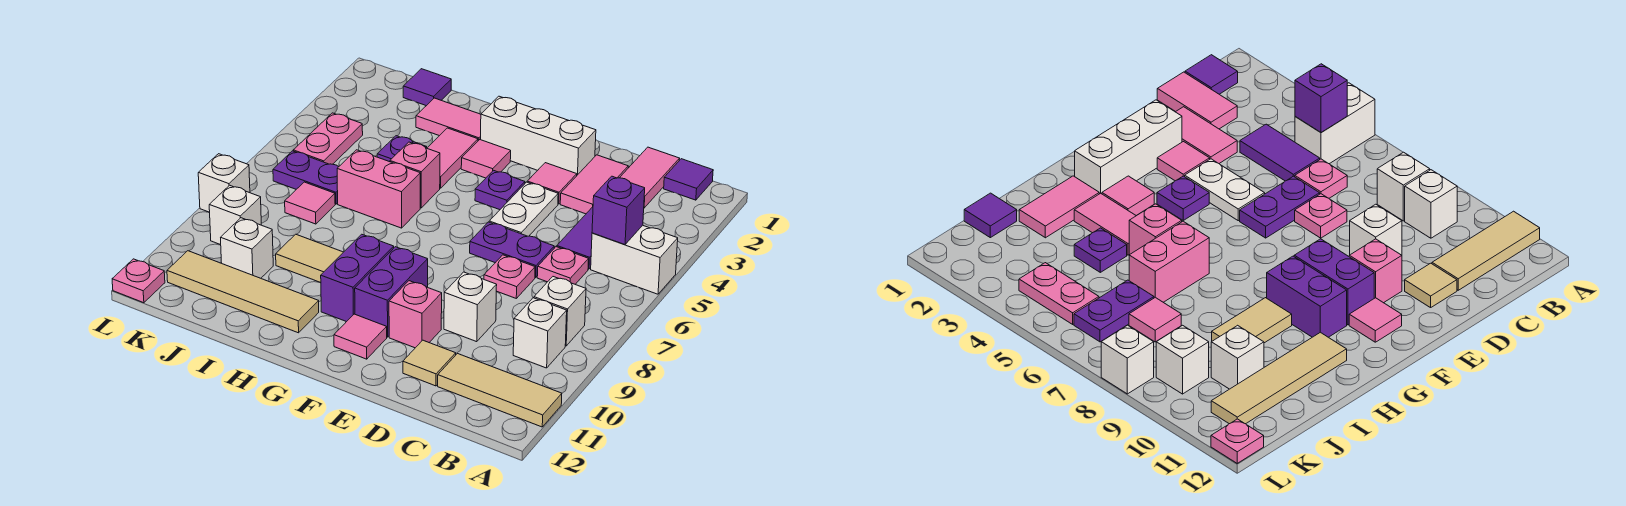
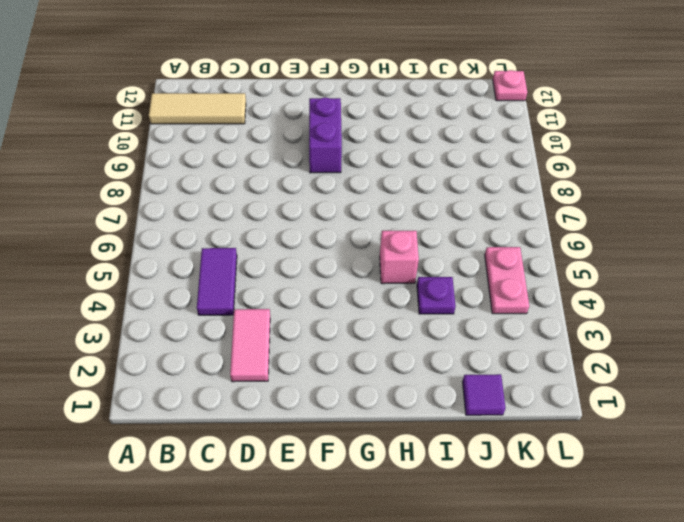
none -> white 1x2 brick [591,225,678,294]
none -> purple 1x1 tile [664,159,713,200]
none -> white 1x1 brick [534,277,586,346]
none -> white 1x1 brick [513,298,567,368]

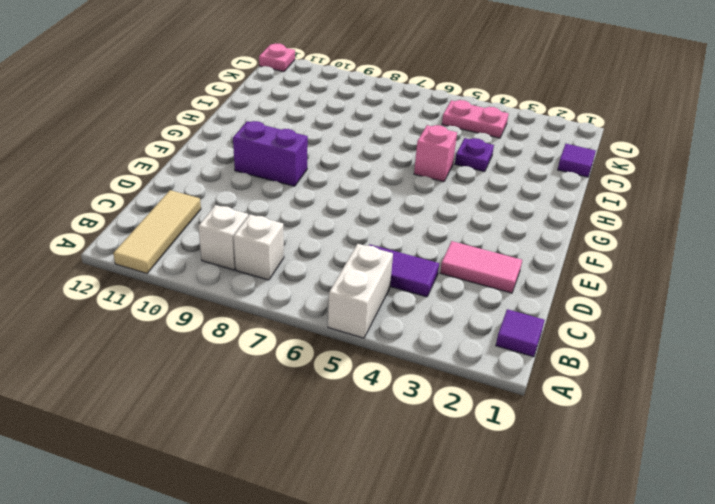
none -> pink 1x2 tile [620,147,680,208]
none -> pink 1x1 plate [537,247,589,284]
none -> purple 1x2 plate [470,222,554,277]
none -> pink 1x1 plate [484,255,535,298]

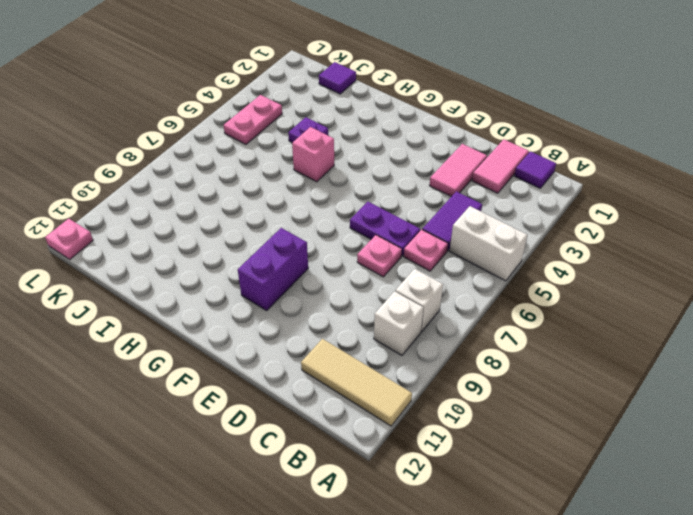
none -> white 1x1 brick [444,272,497,342]
none -> tan 1x1 tile [403,340,456,386]
none -> white 1x3 brick [481,96,596,175]
none -> pink 1x1 tile [527,163,577,204]

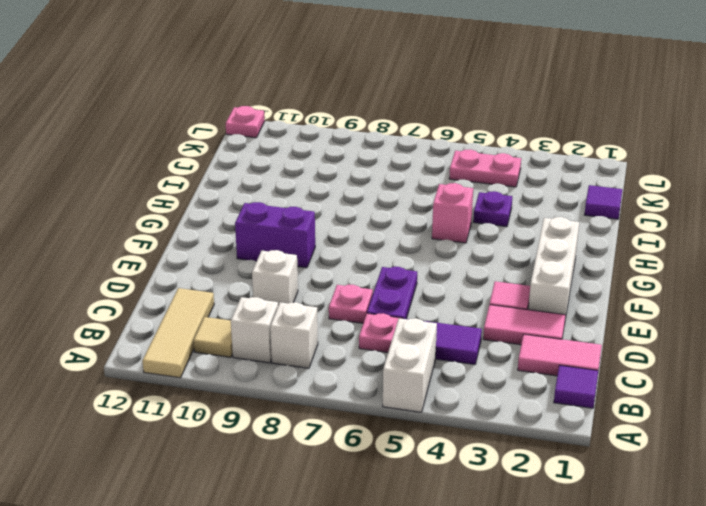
tan 1x1 tile [193,317,233,357] -> tan 1x1 tile moved to [403,340,456,386]
none -> white 1x2 plate [489,182,558,236]
none -> pink 1x1 brick [389,281,442,348]
none -> purple 1x1 plate [475,170,525,210]
none -> pink 1x1 tile [334,314,387,359]

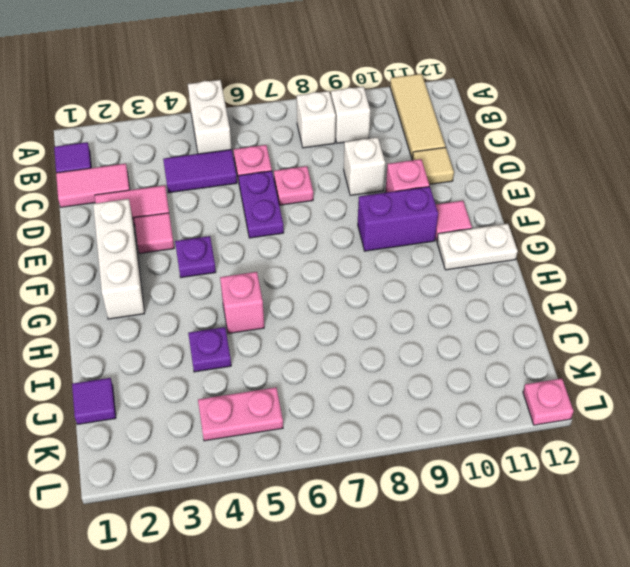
white 1x2 plate [437,224,518,270] -> white 1x2 plate moved to [489,182,558,236]
none -> pink 1x1 tile [461,140,511,178]
none -> purple 1x2 brick [321,234,394,322]
none -> pink 1x2 tile [416,98,481,141]
none -> pink 1x2 tile [427,128,478,188]

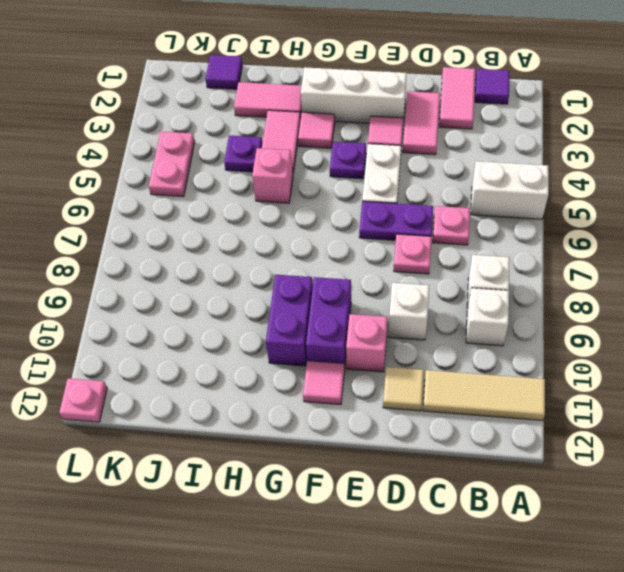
none -> purple 1x2 tile [557,207,593,269]
none -> pink 1x2 brick [337,150,420,228]
none -> tan 1x2 tile [276,234,343,283]
none -> tan 1x4 tile [167,251,319,333]

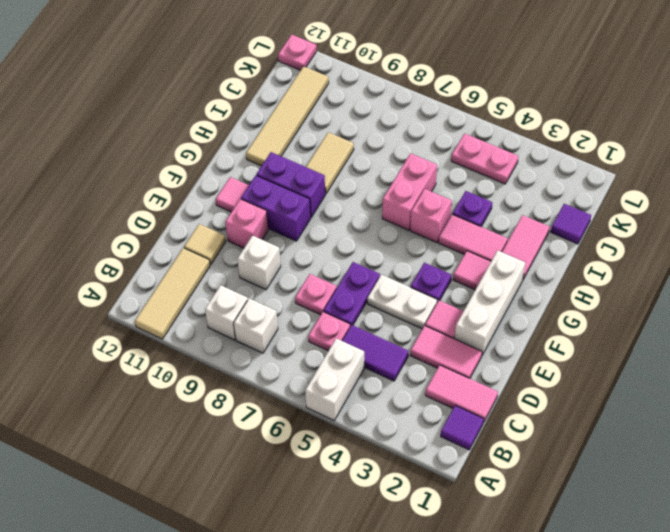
none -> purple 1x2 plate [273,151,338,204]
none -> pink 1x1 tile [285,182,335,224]
none -> white 1x1 brick [221,218,273,278]
none -> white 1x1 brick [209,185,261,245]

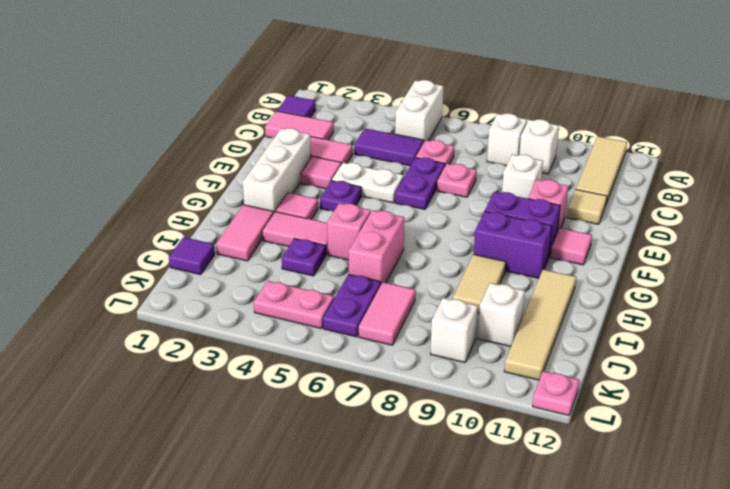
pink 1x2 tile [359,282,416,345] -> pink 1x1 tile [285,182,335,224]
none -> white 1x1 brick [198,154,250,212]
none -> purple 1x1 brick [592,176,645,245]

